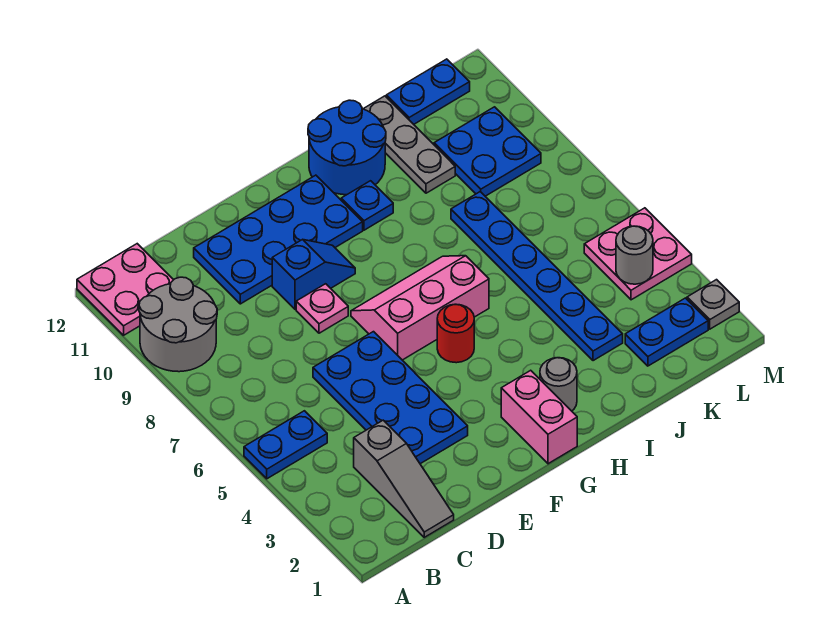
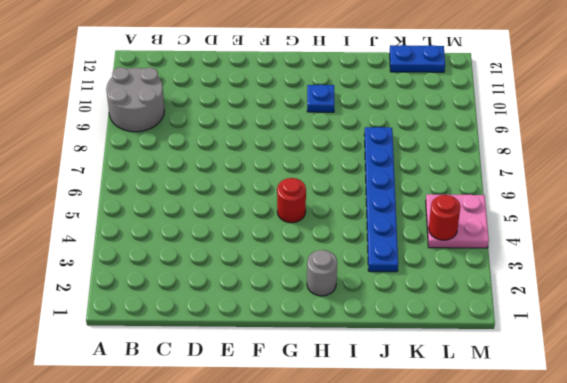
red 1x1 round brick [429,195,460,240] -> grey 1x1 round brick [616,226,653,284]
none -> blue 1x2 plate [244,411,327,479]
none -> pink 2x2 plate [77,244,173,335]
none -> grey 1x3 slope [354,420,454,537]

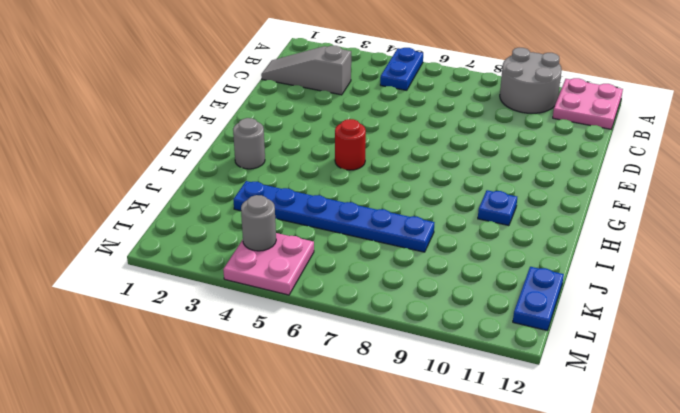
none -> blue 2x4 plate [313,332,468,464]
none -> blue 2x4 plate [194,175,363,304]
none -> pink 1x1 plate [296,284,348,333]

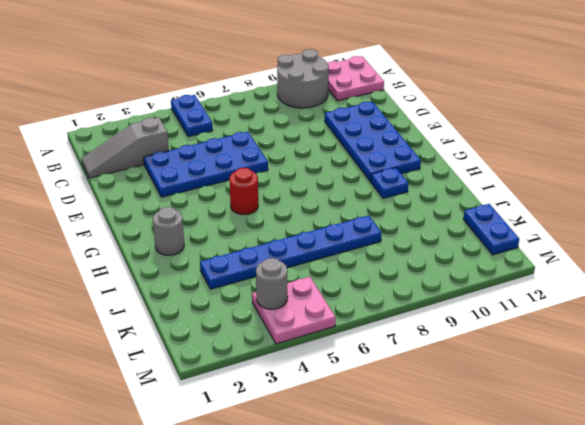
none -> pink 1x1 plate [296,284,348,333]
none -> blue 1x2 slope [272,239,355,309]
none -> pink 2x3 slope [351,256,489,360]

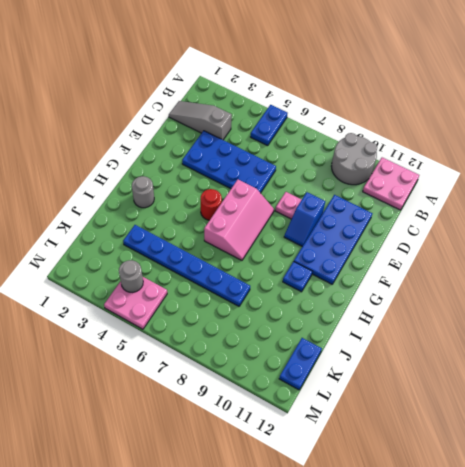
none -> pink 1x2 brick [501,370,577,464]
none -> blue 2x2 round brick [308,100,386,195]
none -> grey 1x3 plate [364,96,455,193]

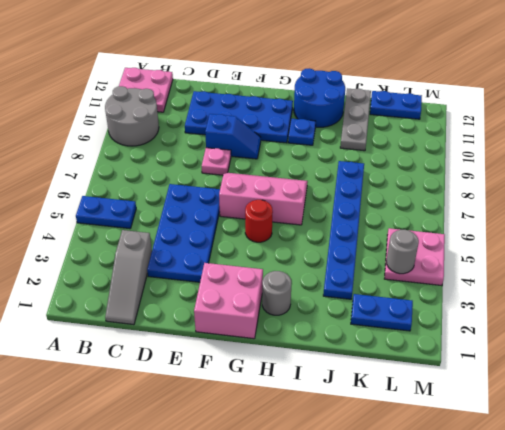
pink 2x2 brick [194,263,263,339] -> pink 1x2 brick [501,370,577,464]
none -> blue 2x2 plate [434,107,541,196]
none -> grey 1x1 plate [687,280,739,329]

